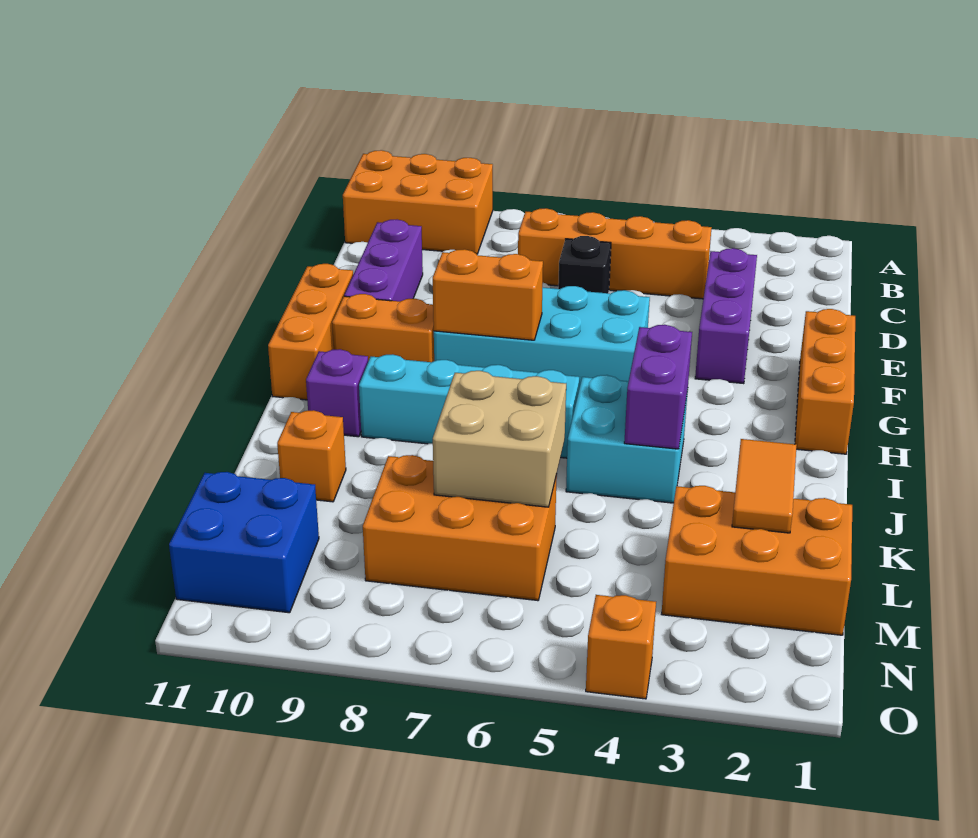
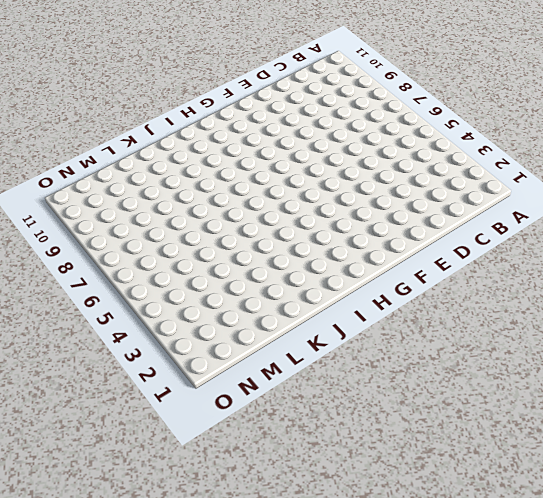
none -> orange 2x3 brick [343,150,493,254]
none -> orange 1x4 brick [518,208,712,299]
none -> purple 1x3 brick [695,248,757,384]

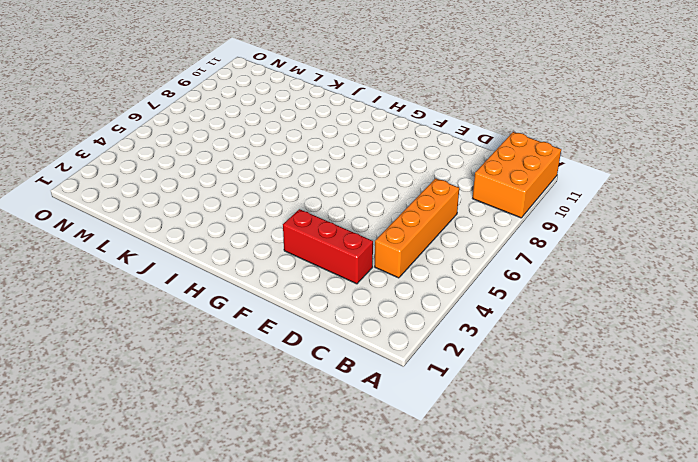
red 1x3 brick [283,209,373,284] -> purple 1x3 brick [695,248,757,384]
none -> black 1x1 brick [558,236,611,293]
none -> purple 1x3 brick [344,220,423,301]
none -> orange 1x3 brick [795,309,855,454]

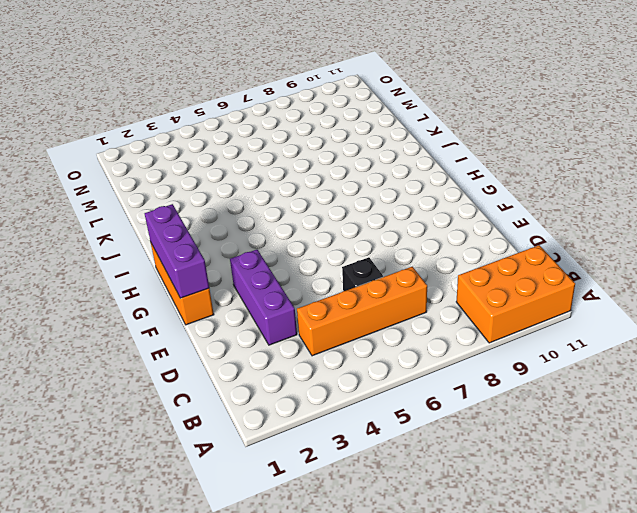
purple 1x3 brick [145,204,209,298] -> purple 1x3 brick moved to [344,220,423,301]
none -> cyan 2x4 brick [434,286,650,388]
none -> orange 1x3 brick [268,264,353,400]
none -> orange 1x2 brick [332,294,434,362]

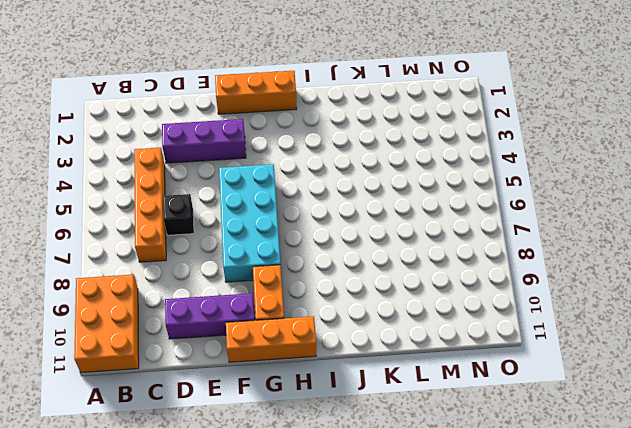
none -> cyan 2x2 brick [566,375,688,503]
none -> cyan 1x4 brick [359,354,579,458]
none -> purple 1x1 brick [306,349,368,437]

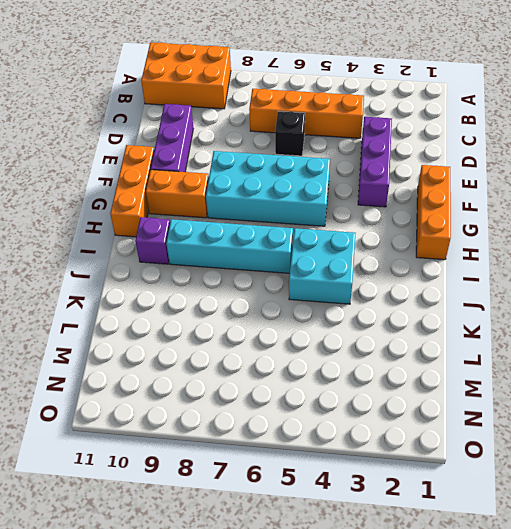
none -> orange 1x1 brick [277,410,346,502]
none -> orange 2x3 brick [662,486,852,635]
none -> orange 2x3 brick [363,455,557,601]

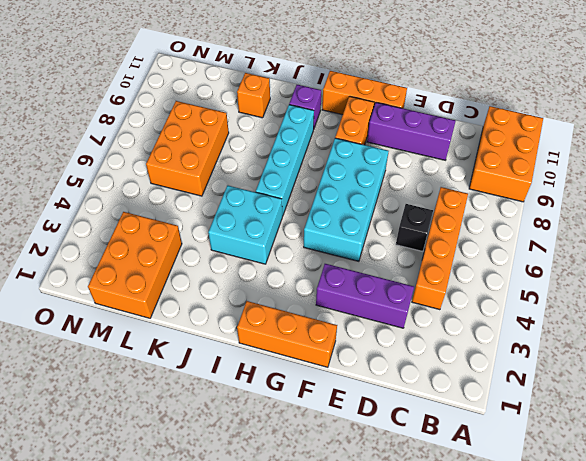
none -> blue 2x2 brick [169,472,319,613]
none -> orange 1x1 brick [586,595,656,699]
none -> orange 1x2 brick [433,249,543,340]

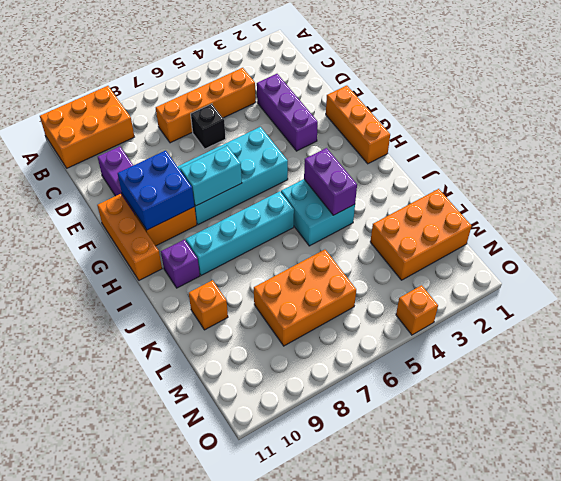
blue 2x2 brick [118,151,194,230] -> blue 2x2 brick moved to [169,472,319,613]
cyan 1x2 brick [180,146,242,206] -> orange 1x2 brick [433,249,543,340]
none -> orange 1x2 tile [732,439,797,533]
none -> tan 2x2 brick [433,371,566,507]

